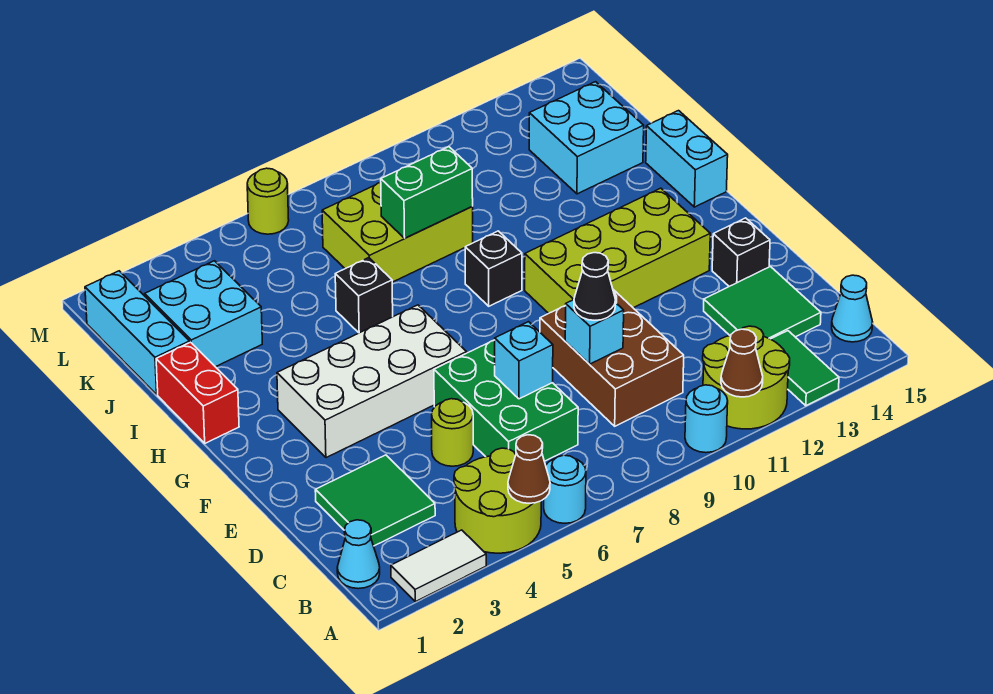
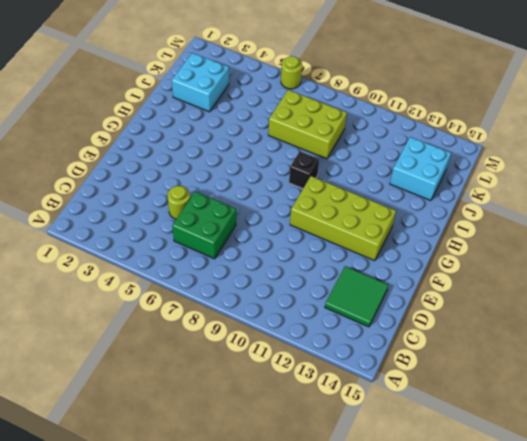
green 2x2 brick [172,191,236,259] -> green 2x3 brick [434,340,578,461]
none -> white 1x2 tile [391,530,486,602]
none -> lime 2x2 round brick [454,448,541,553]
none -> cyan 1x1 round brick [544,455,586,523]
none -> cyan 1x1 round brick [685,385,728,453]

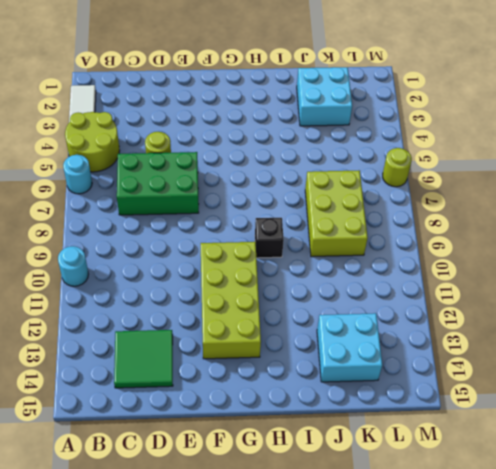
none -> lime 2x2 round brick [703,326,790,429]
none -> green 1x2 tile [771,331,839,406]
none -> cyan 1x1 cone [337,520,380,589]
none -> cyan 1x1 cone [832,275,873,342]

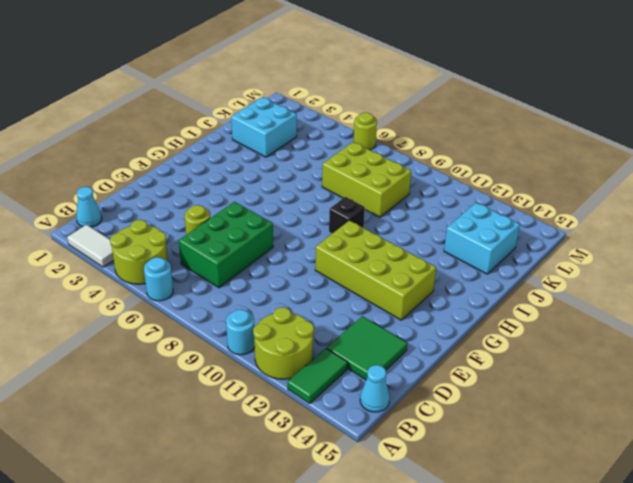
none -> green 2x2 tile [315,455,435,546]
none -> brown 2x3 brick [540,290,684,426]
none -> black 1x1 brick [712,218,770,286]
none -> white 2x4 brick [277,305,467,458]

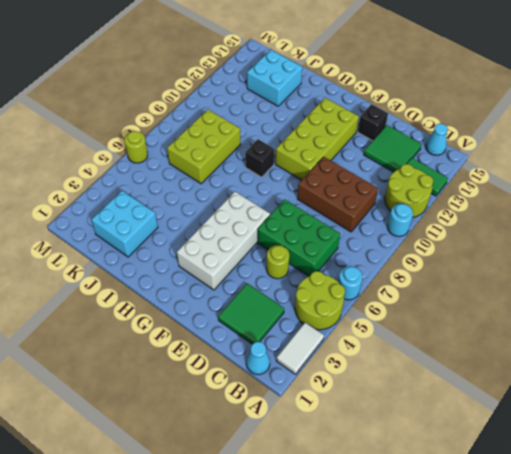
none -> red 1x2 brick [156,342,239,443]
none -> cyan 1x2 brick [646,111,728,207]
none -> black 1x1 brick [335,258,393,333]
none -> cyan 1x3 brick [85,271,190,395]

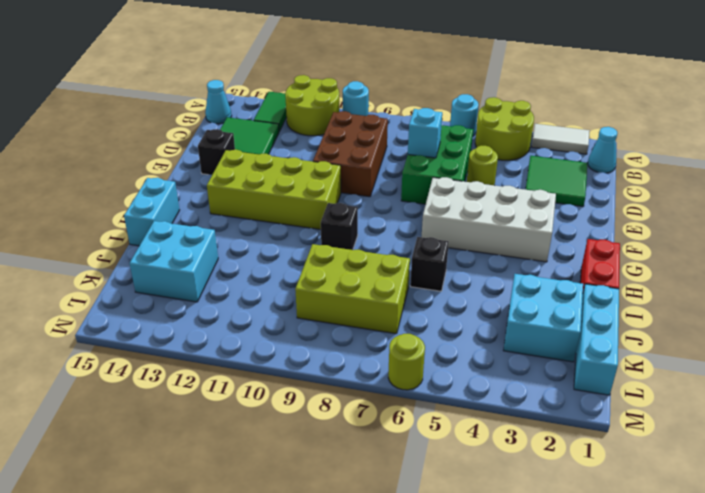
none -> brown 1x1 cone [508,435,550,503]
none -> brown 1x1 cone [721,329,763,397]
none -> cyan 1x1 brick [565,300,624,364]
none -> green 1x2 brick [381,147,473,238]

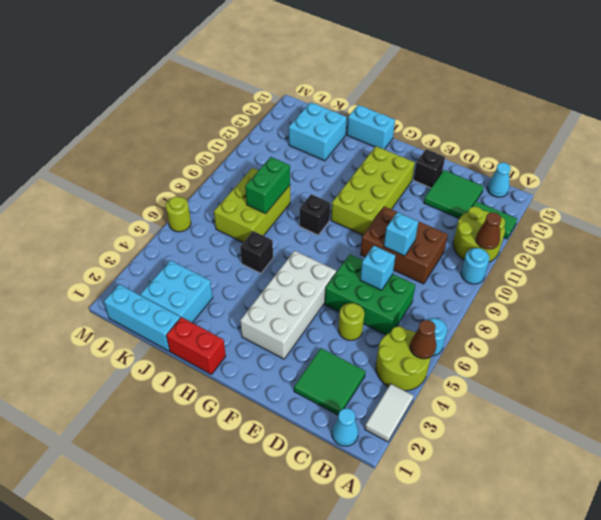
none -> black 1x1 cone [574,253,616,320]

